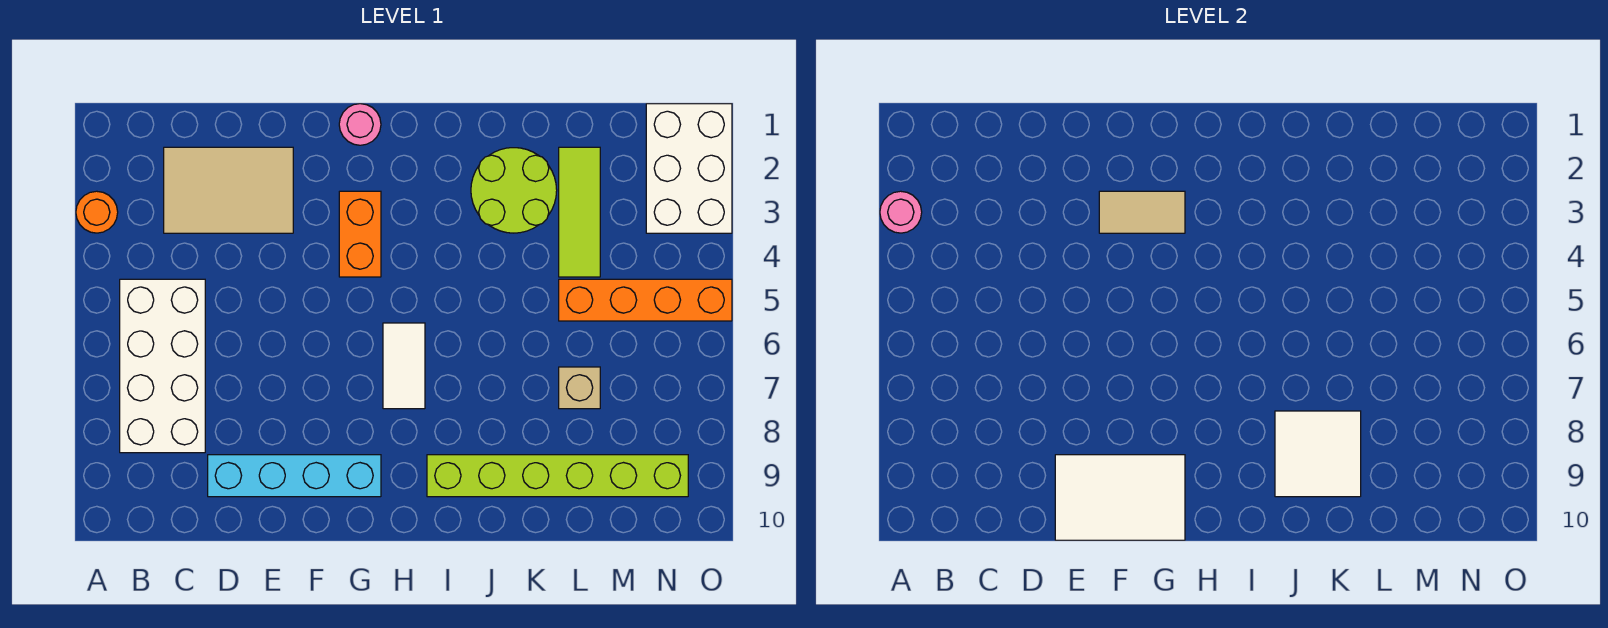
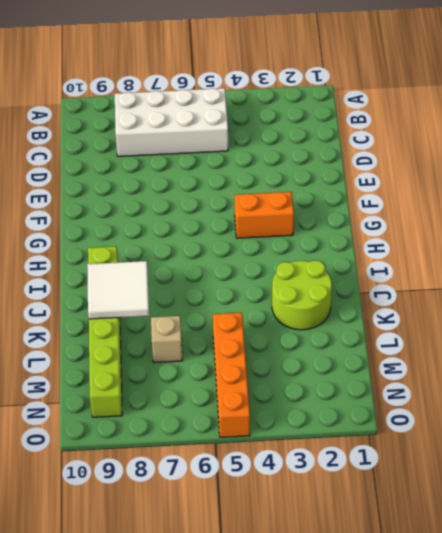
none -> orange 1x1 round brick [76,191,118,233]
none -> tan 2x3 tile [164,147,293,233]
none -> cyan 1x4 brick [208,455,381,497]

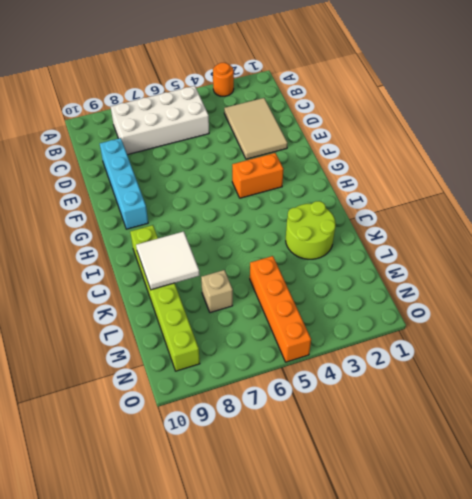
none -> pink 1x1 round brick [339,104,381,145]
none -> white 1x2 tile [383,323,425,409]
none -> lime 1x3 tile [559,147,600,277]

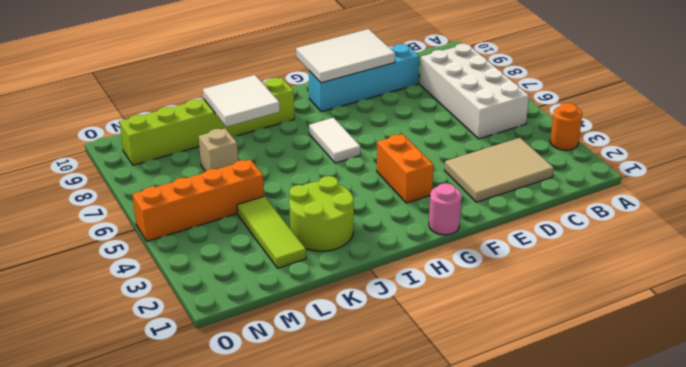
none -> white 2x3 brick [646,104,732,233]
none -> pink 1x1 round brick [880,191,922,233]
none -> tan 1x2 tile [1099,191,1185,233]

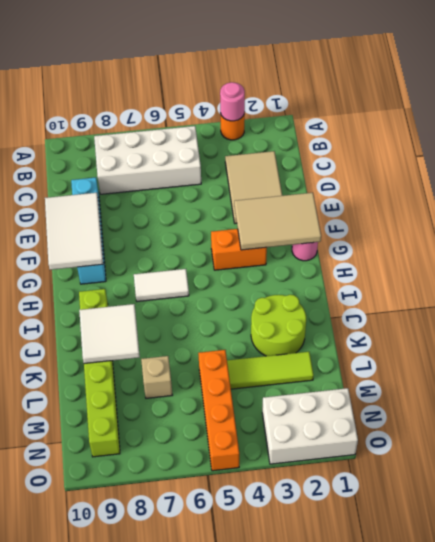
tan 2x3 tile [234,193,321,250] -> tan 1x2 tile [1099,191,1185,233]

